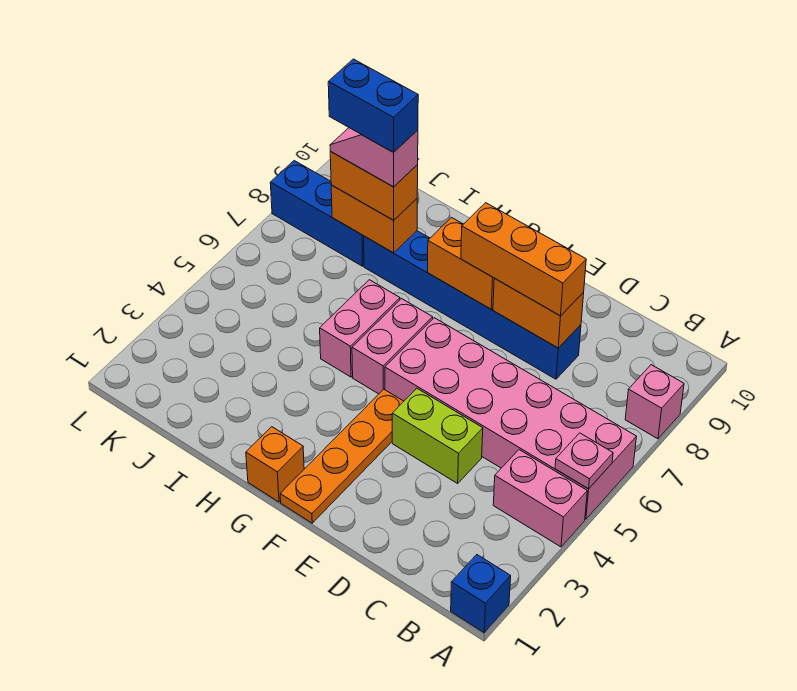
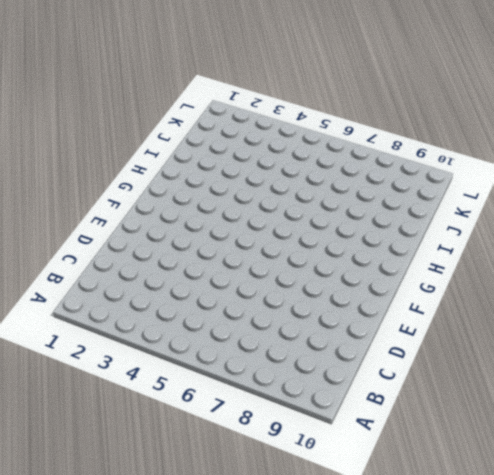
none -> blue 1x1 brick [451,555,511,633]
none -> pink 1x2 brick [493,450,587,547]
none -> pink 2x6 brick [385,318,637,519]

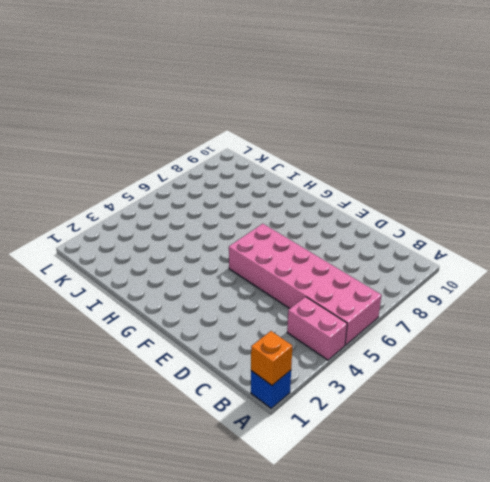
orange 1x1 brick [251,331,292,385] -> orange 1x1 brick moved to [246,427,304,502]
none -> pink 1x1 brick [625,365,684,439]
none -> lime 1x2 brick [392,388,483,483]
none -> blue 1x6 brick [364,231,581,379]

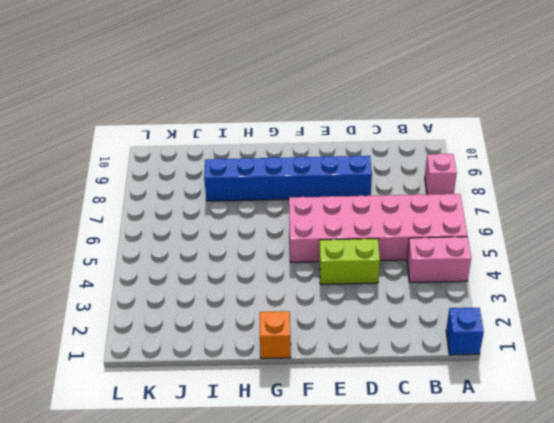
none -> orange 1x4 plate [280,389,404,523]
none -> pink 1x2 brick [352,299,433,394]
none -> pink 1x2 brick [320,280,400,377]

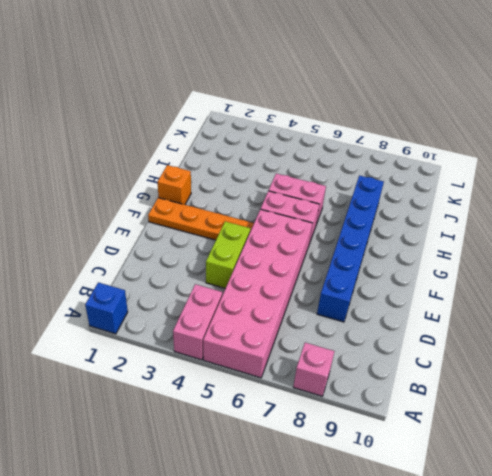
none -> blue 1x3 brick [270,161,364,266]
none -> pink 1x1 plate [555,433,613,489]
none -> orange 1x2 brick [493,278,584,348]

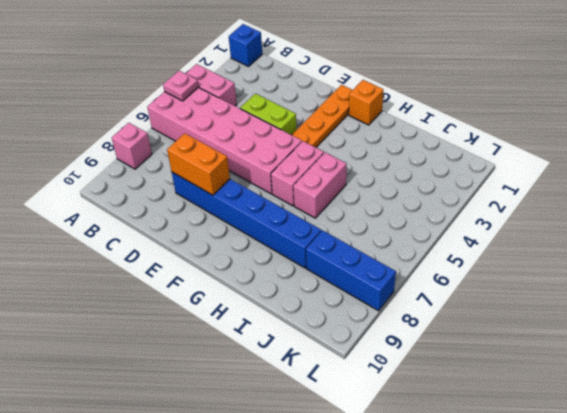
none -> orange 1x2 brick [428,218,494,309]
none -> orange 1x2 brick [331,185,417,253]
none -> orange 1x3 brick [461,203,586,316]

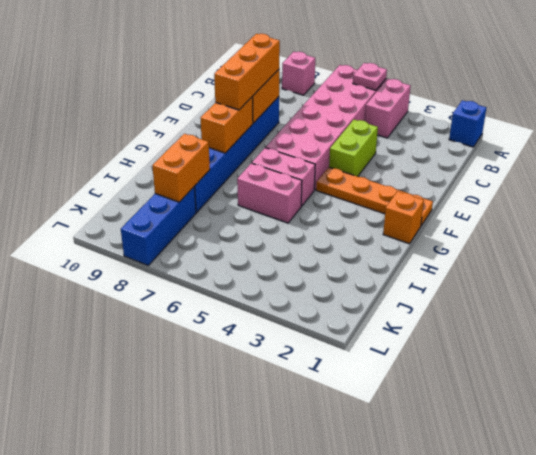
none -> orange 1x2 brick [330,152,418,220]
none -> pink 1x2 slope [330,128,418,187]
none -> blue 1x2 brick [328,59,418,152]

